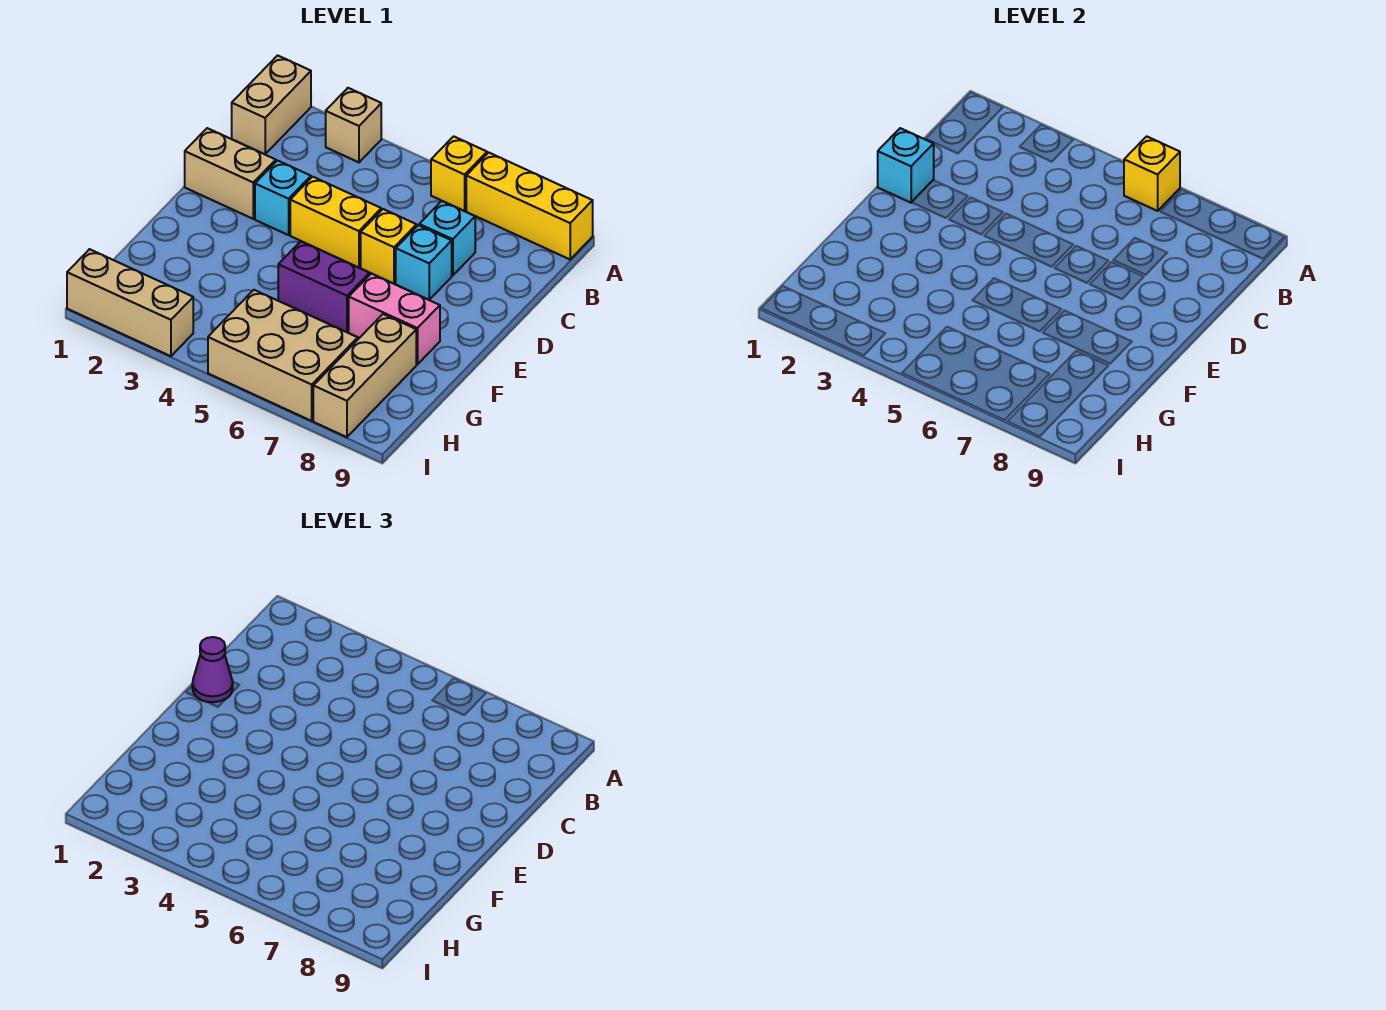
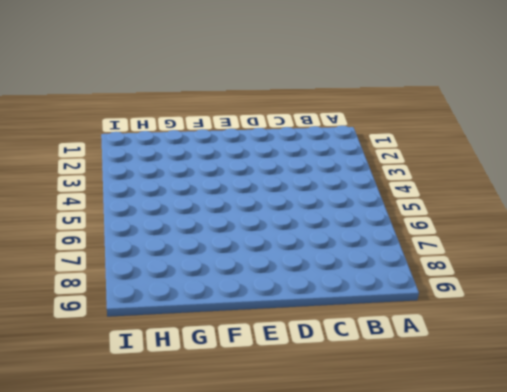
none -> tan 1x2 brick [232,55,311,154]
none -> tan 1x1 brick [326,88,381,162]
none -> yellow 1x1 brick [431,136,487,211]

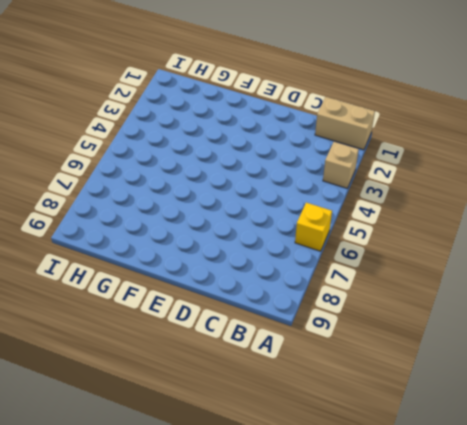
none -> yellow 1x3 brick [466,153,593,259]
none -> cyan 1x1 brick [419,201,475,276]
none -> tan 1x2 brick [185,128,276,219]

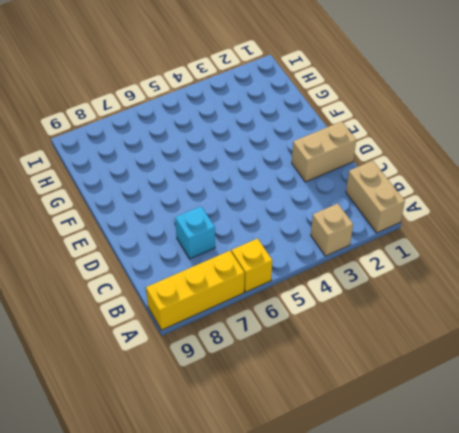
none -> cyan 1x1 brick [255,161,311,235]
none -> yellow 1x2 brick [290,177,381,268]
none -> yellow 1x1 brick [361,209,417,284]

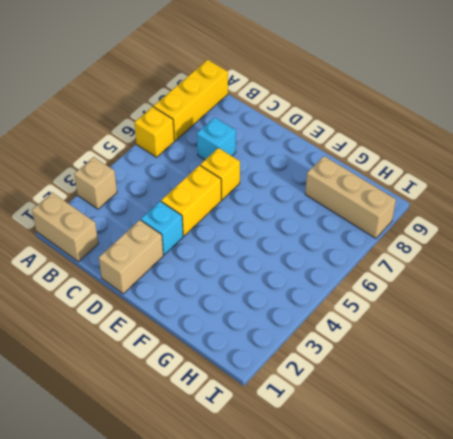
none -> cyan 1x1 brick [396,225,452,300]
none -> purple 1x2 brick [278,241,369,332]
none -> pink 1x2 brick [349,274,440,365]

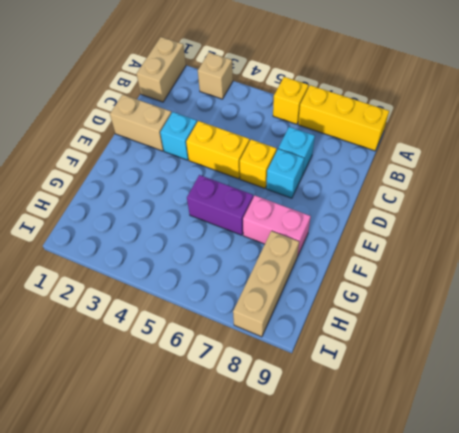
none -> tan 2x3 brick [208,290,358,421]
none -> tan 1x3 brick [67,249,193,356]
none -> yellow 1x1 brick [1124,136,1180,211]

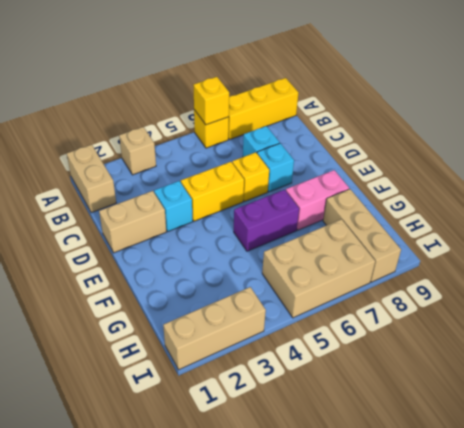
none -> cyan 1x1 brick [878,128,934,203]
none -> purple 1x1 cone [192,637,233,702]

